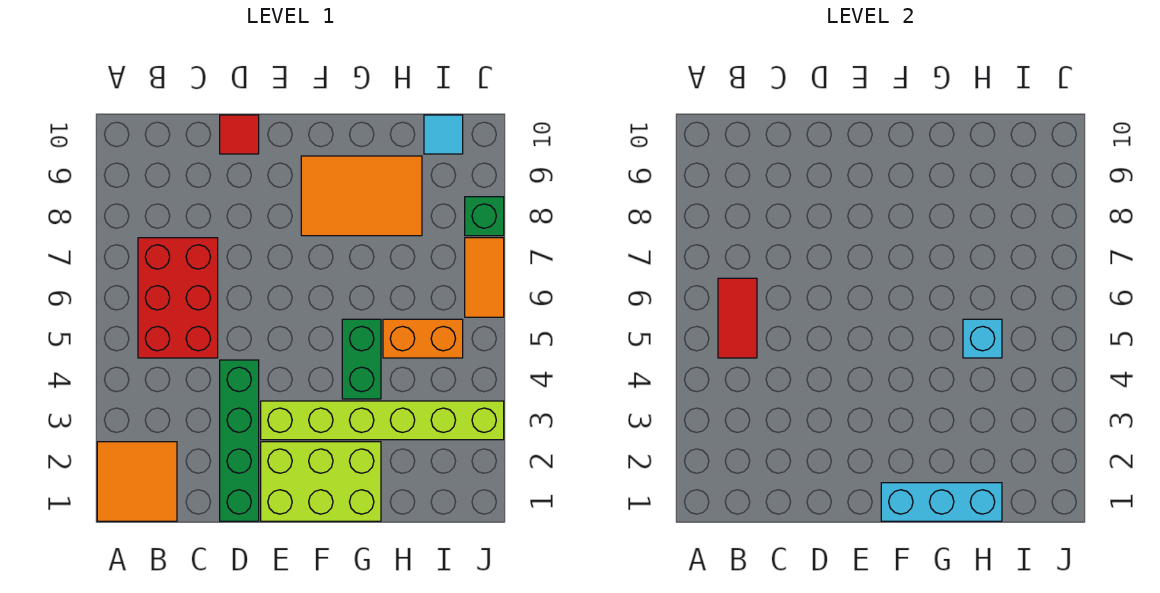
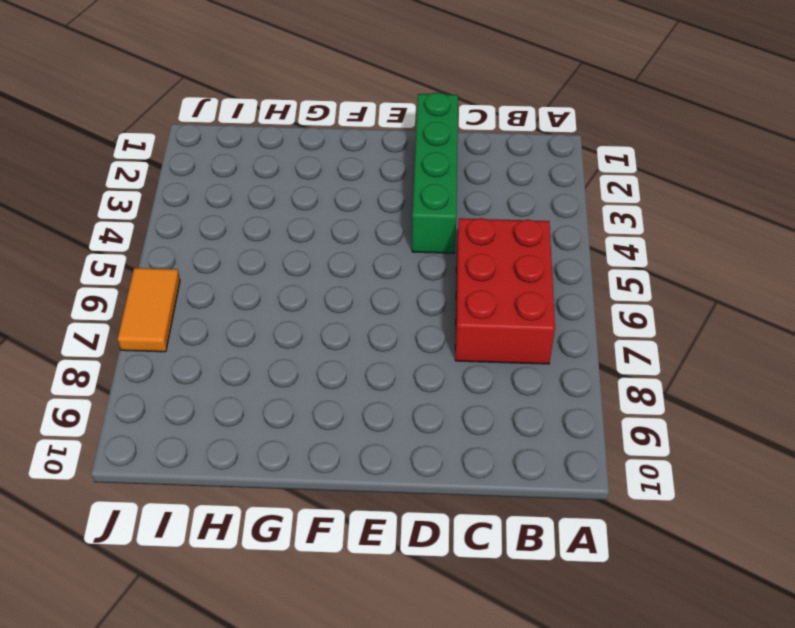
none -> orange 2x2 tile [97,442,177,521]
none -> red 1x1 tile [220,115,259,154]
none -> lime 2x3 brick [261,442,381,521]

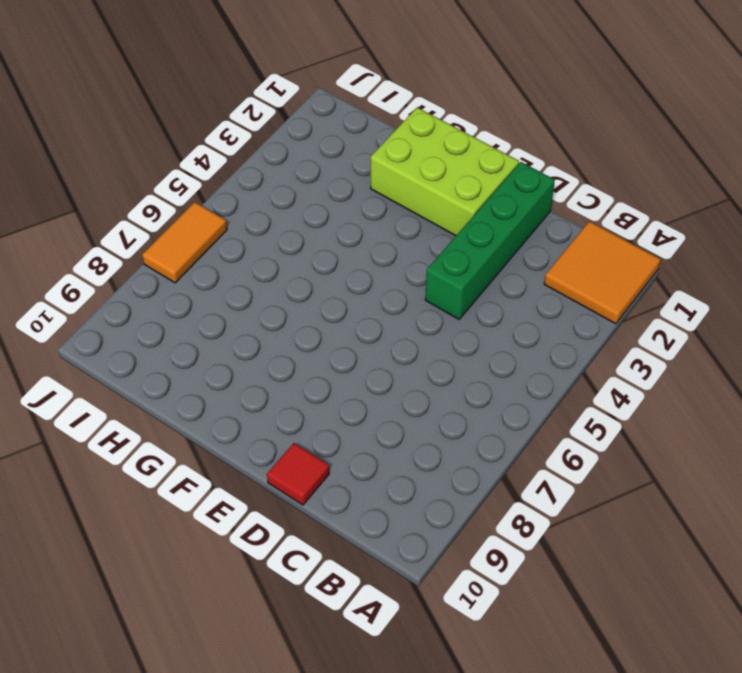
none -> red 2x3 brick [138,238,218,358]
none -> lime 1x6 brick [261,401,504,440]
none -> orange 2x3 tile [301,156,422,236]

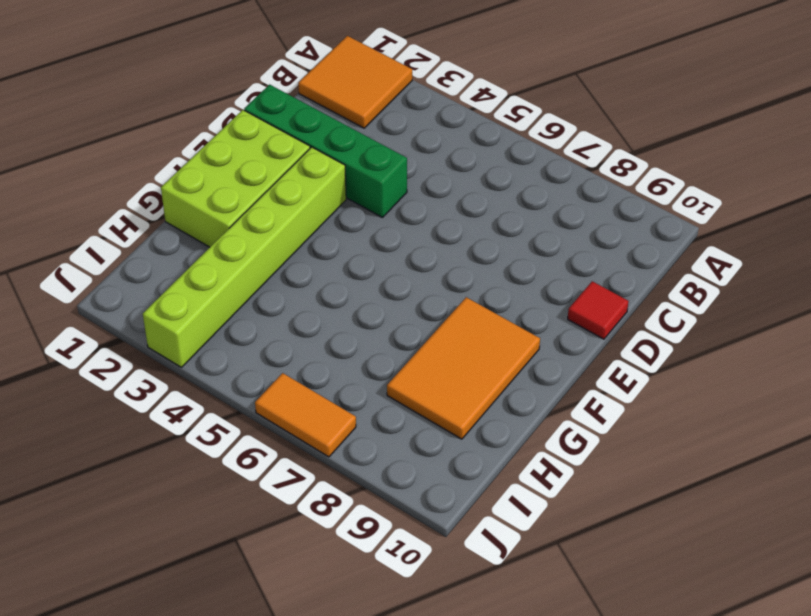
none -> red 2x3 brick [138,238,218,358]
none -> green 1x2 brick [342,319,381,399]
none -> orange 1x2 brick [383,319,463,358]

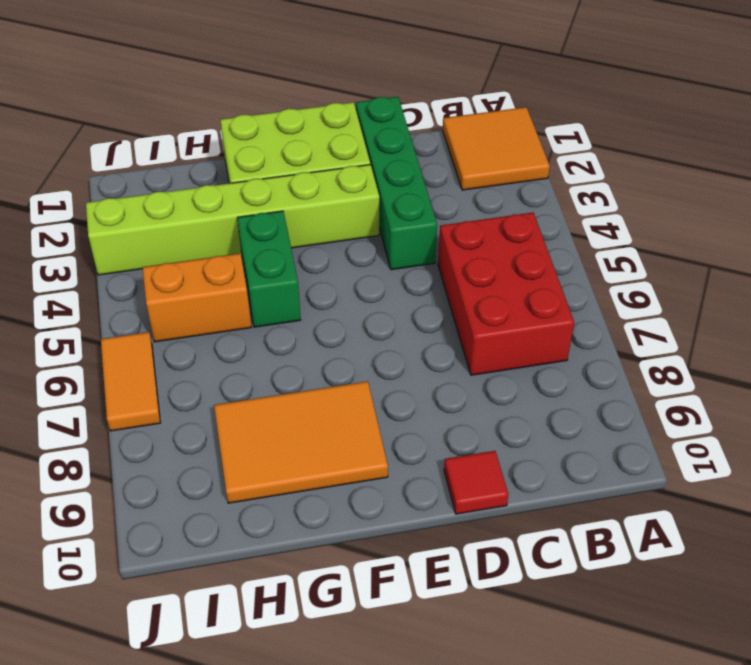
none -> cyan 1x1 tile [424,115,463,154]
none -> green 1x1 brick [465,197,504,236]
none -> red 1x2 tile [718,278,757,358]

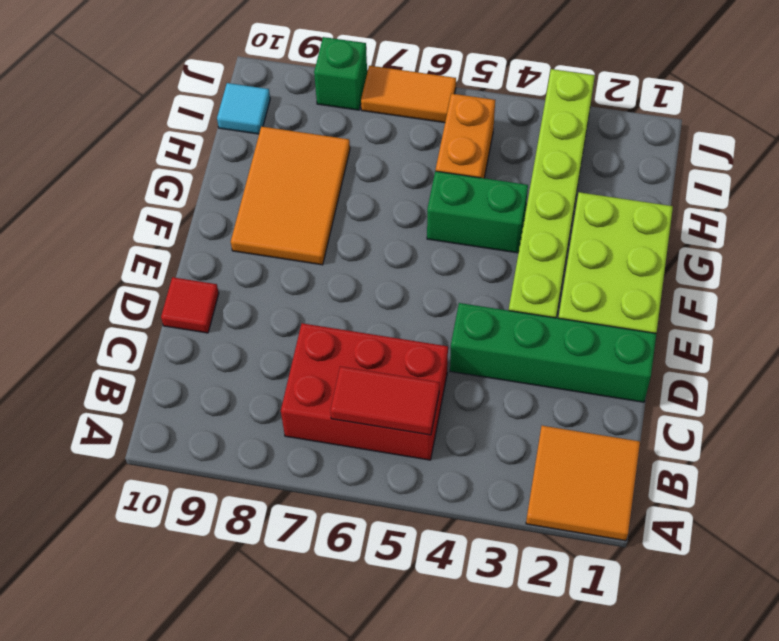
none -> cyan 1x3 brick [881,483,1002,521]
none -> cyan 1x1 brick [963,319,1002,358]

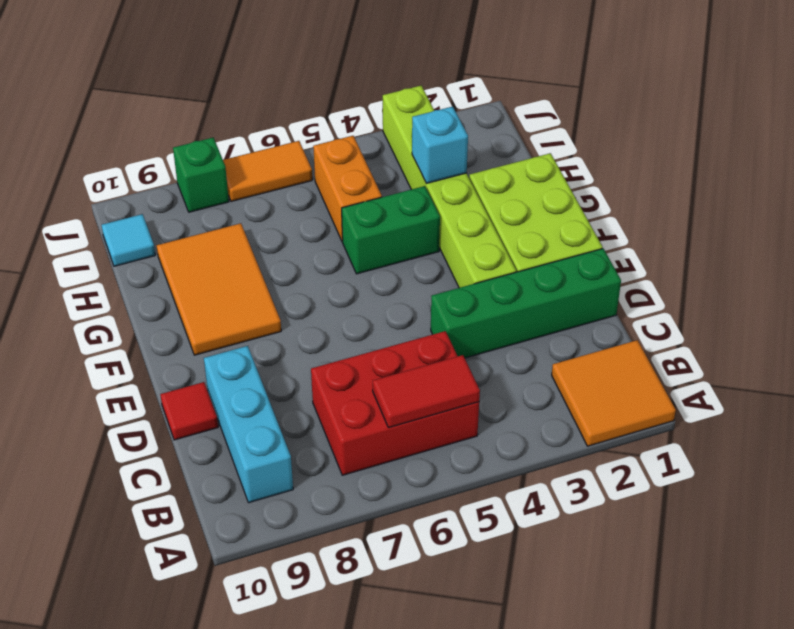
cyan 1x3 brick [204,346,293,503] -> cyan 1x3 brick moved to [881,483,1002,521]
cyan 1x1 brick [412,107,468,183] -> cyan 1x1 brick moved to [963,319,1002,358]

